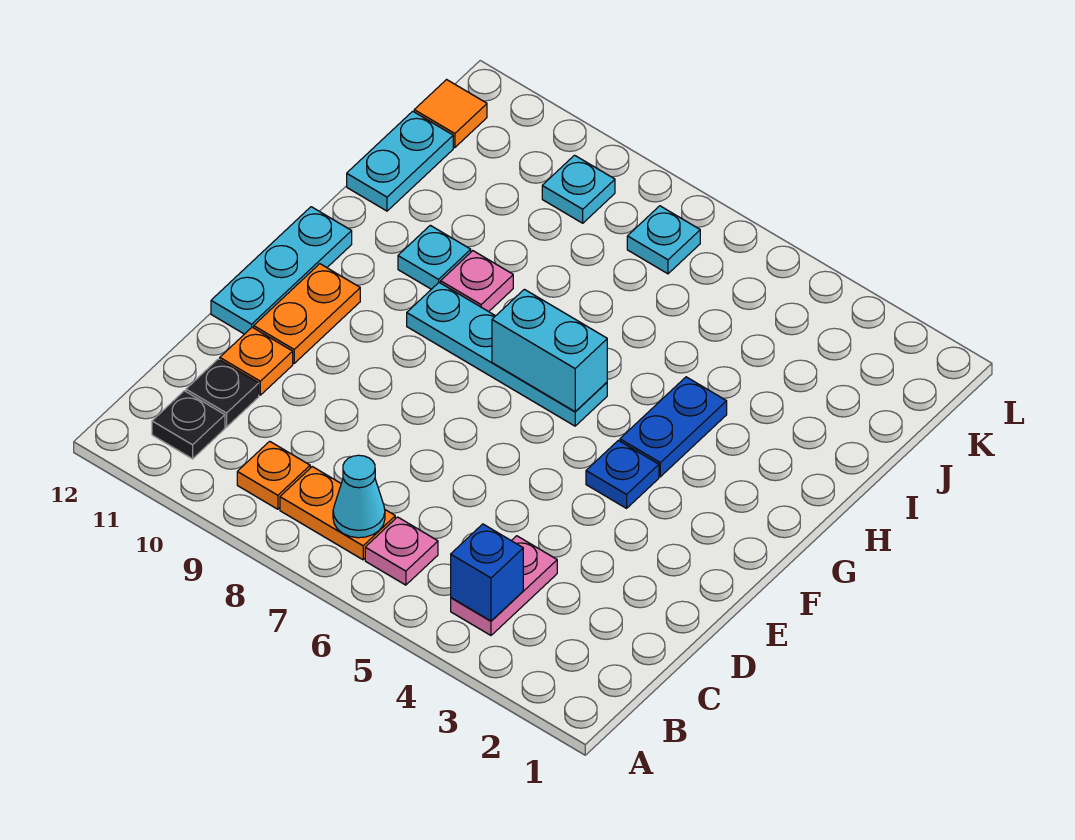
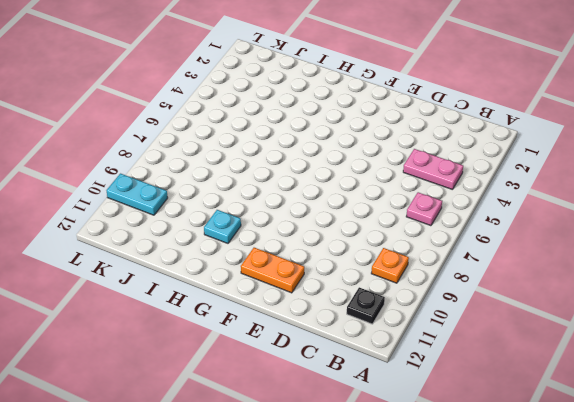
cyan 1x2 plate [107,174,168,215] -> cyan 1x2 plate moved to [347,111,453,211]
none -> orange 1x2 plate [280,467,395,560]
none -> black 1x1 plate [186,359,259,427]
none -> orange 1x1 plate [220,327,293,395]

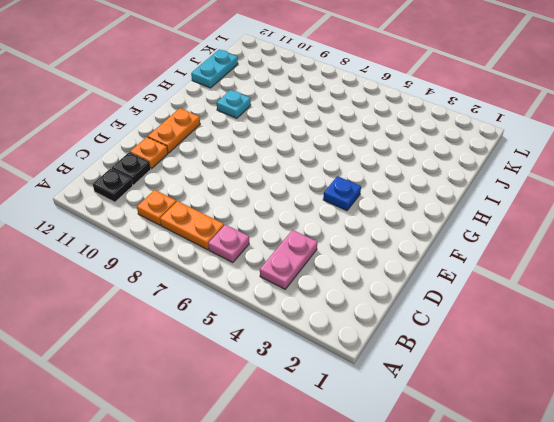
none -> cyan 1x3 plate [211,207,352,334]
none -> blue 1x2 plate [620,377,727,477]
none -> cyan 1x4 plate [407,283,607,426]

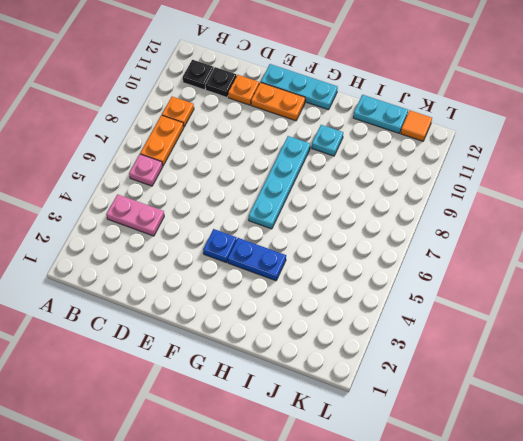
none -> pink 1x1 plate [441,251,513,312]
none -> cyan 1x1 plate [627,206,700,274]
none -> cyan 1x1 plate [542,155,615,223]

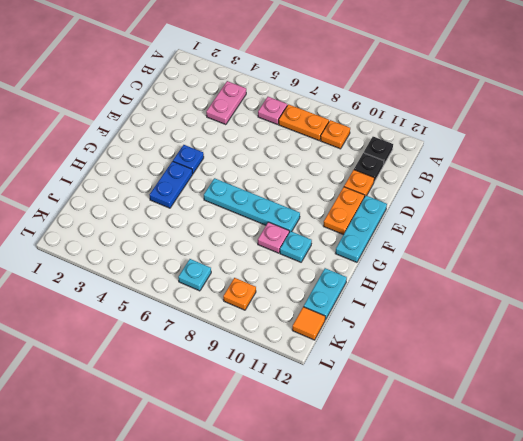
orange 1x1 plate [223,278,256,310] -> cyan 1x1 plate [542,155,615,223]
none -> blue 1x1 brick [451,524,523,621]
none -> cyan 1x1 cone [333,455,385,538]
none -> cyan 1x2 brick [492,289,607,412]

